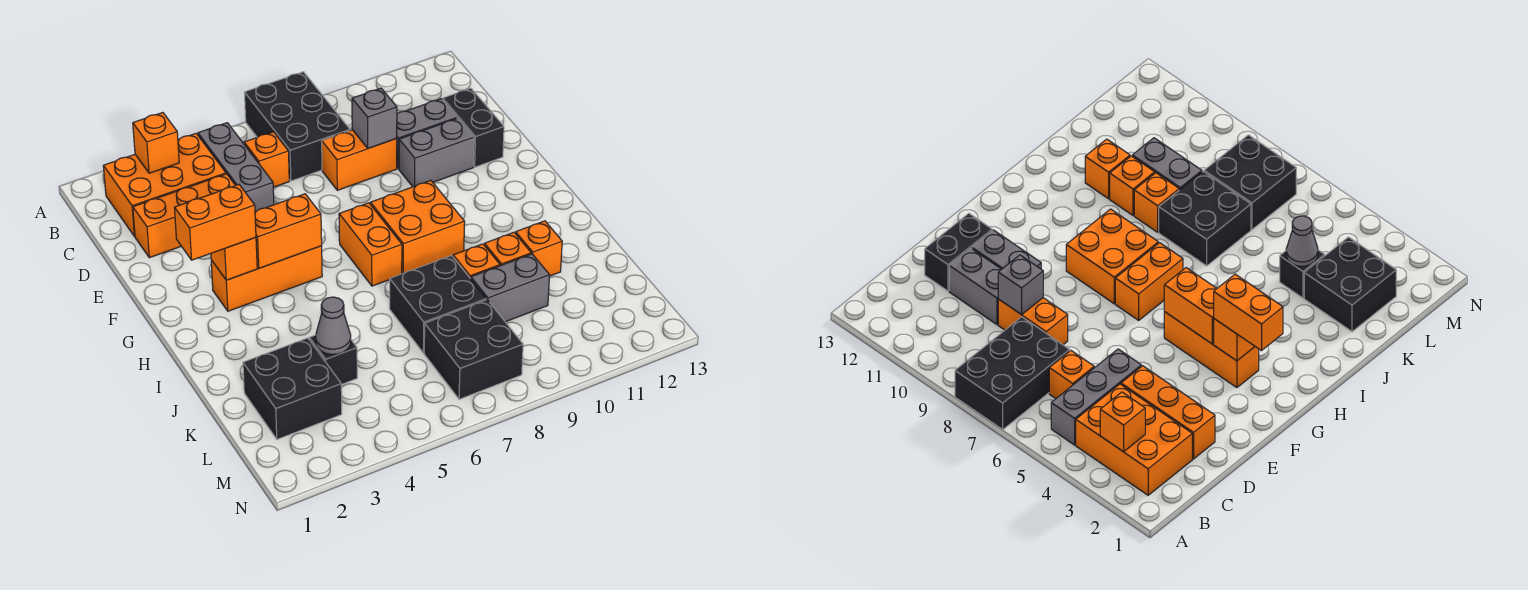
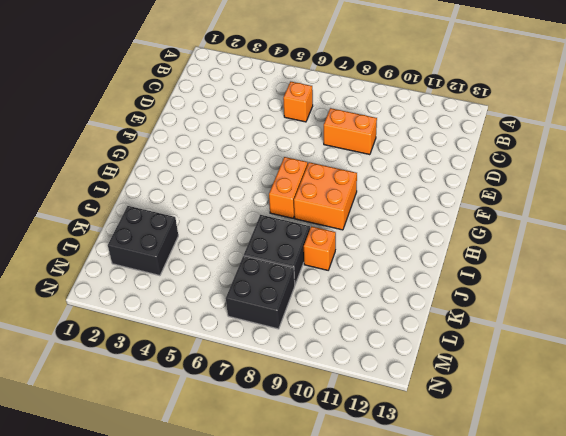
none -> black 2x3 brick [244,72,350,181]
none -> orange 2x3 brick [103,134,226,236]
none -> grey 1x3 brick [198,123,274,211]

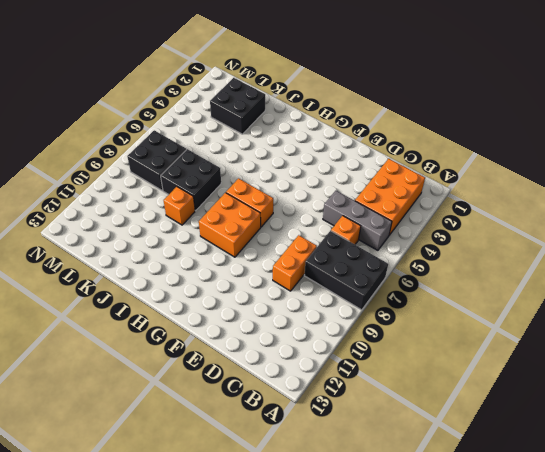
none -> orange 1x3 brick [133,174,235,258]
none -> grey 1x2 brick [396,99,457,169]
none -> black 1x2 brick [443,88,504,167]

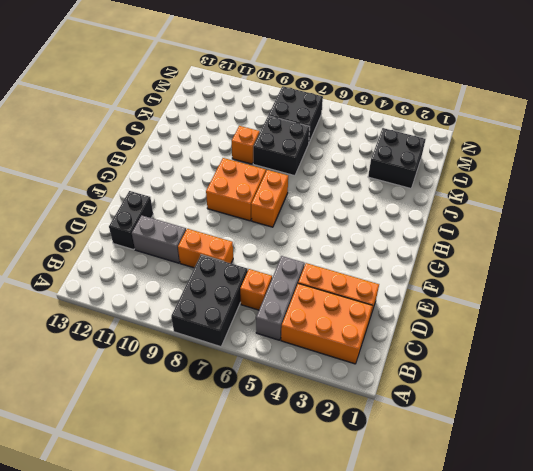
none -> grey 1x2 brick [399,118,474,187]
none -> orange 1x3 brick [211,246,322,311]
none -> orange 1x1 brick [484,232,531,266]

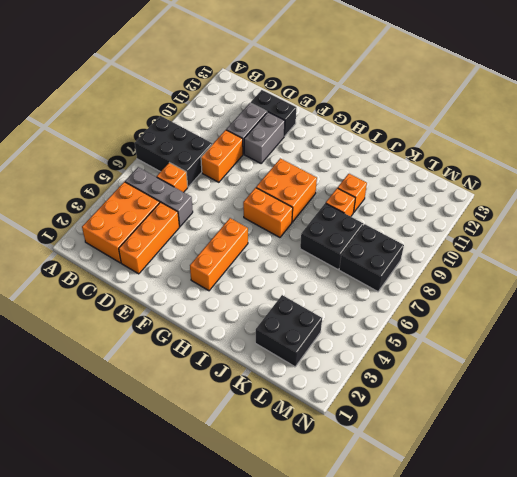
none -> orange 1x1 brick [516,221,562,276]
none -> black 1x1 brick [309,335,357,385]
none -> grey 1x2 brick [471,254,550,322]

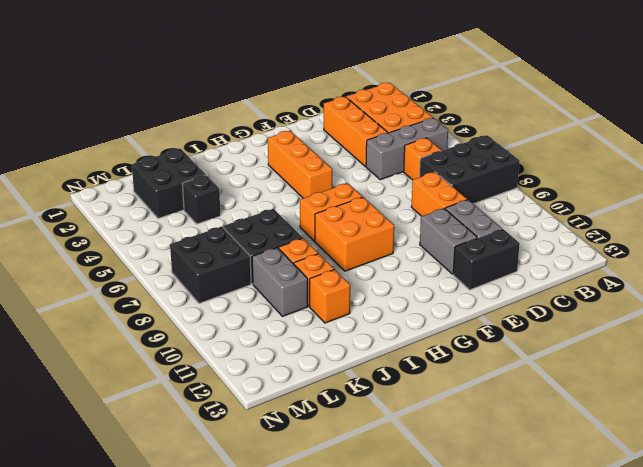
none -> orange 1x1 brick [133,113,179,173]
none -> grey 1x1 brick [352,88,397,148]
none -> orange 1x1 brick [211,237,257,280]

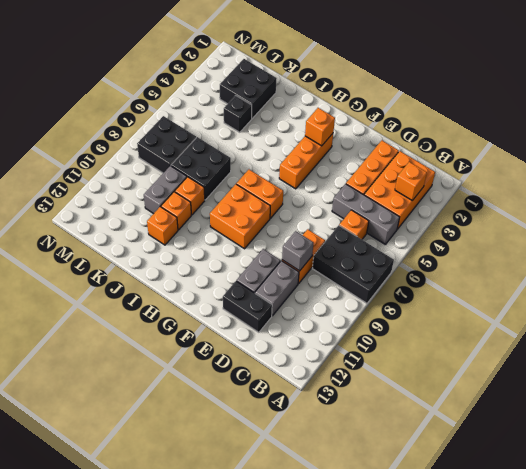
none -> orange 1x2 brick [255,194,322,268]
none -> grey 1x1 cone [316,297,351,355]
none -> orange 1x2 brick [174,185,256,260]

